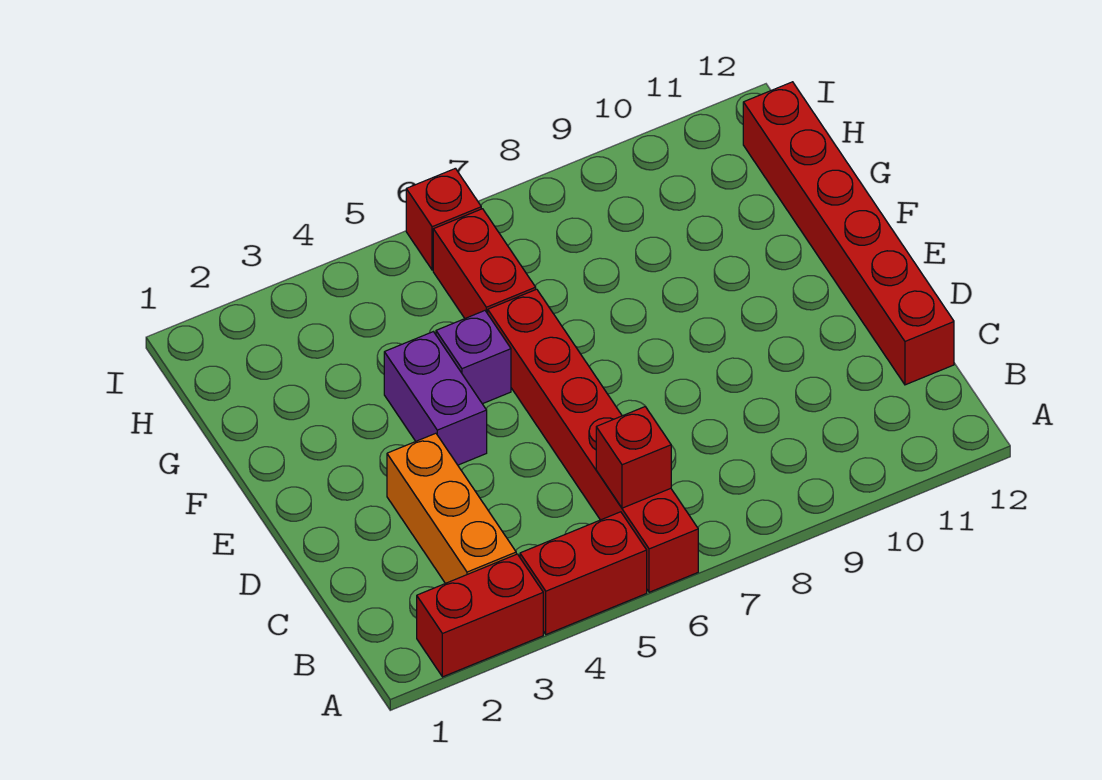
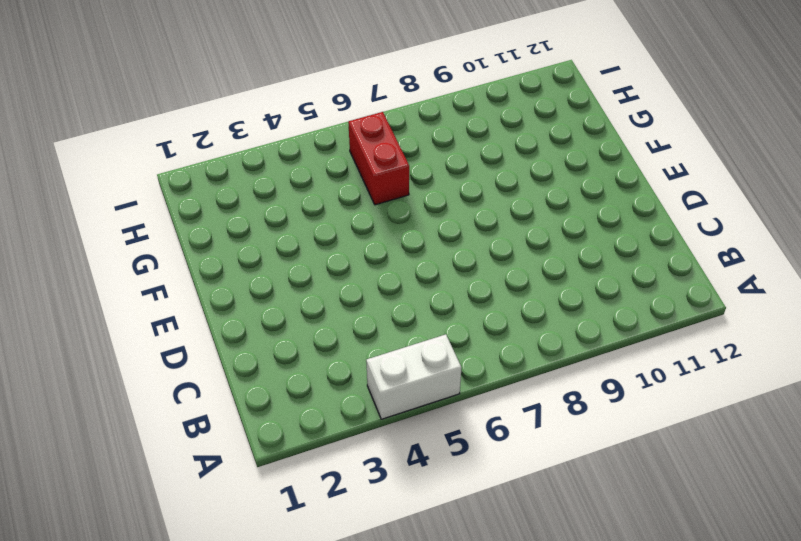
white 1x2 brick [366,334,462,419] -> red 1x2 brick [520,512,647,634]
none -> red 1x2 brick [417,554,543,677]
none -> red 1x6 brick [488,289,698,592]

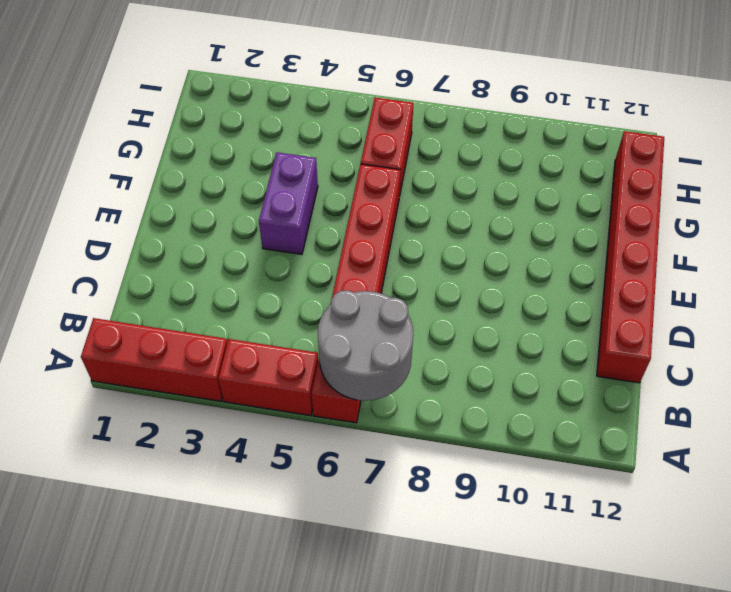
red 1x3 brick [81,318,227,401] -> red 1x2 brick [417,554,543,677]
grey 2x2 round brick [318,290,413,401] -> red 1x1 brick [596,407,671,508]
none -> orange 1x3 brick [387,433,516,583]
none -> purple 1x1 brick [436,311,511,404]

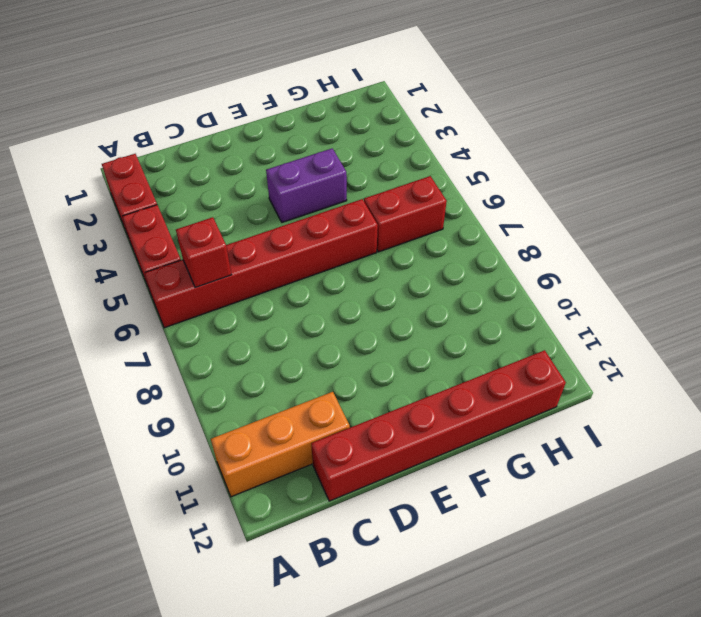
orange 1x3 brick [211,392,350,497] -> orange 1x3 brick moved to [387,433,516,583]
none -> purple 1x1 brick [436,311,511,404]
none -> red 1x1 brick [406,168,481,270]

